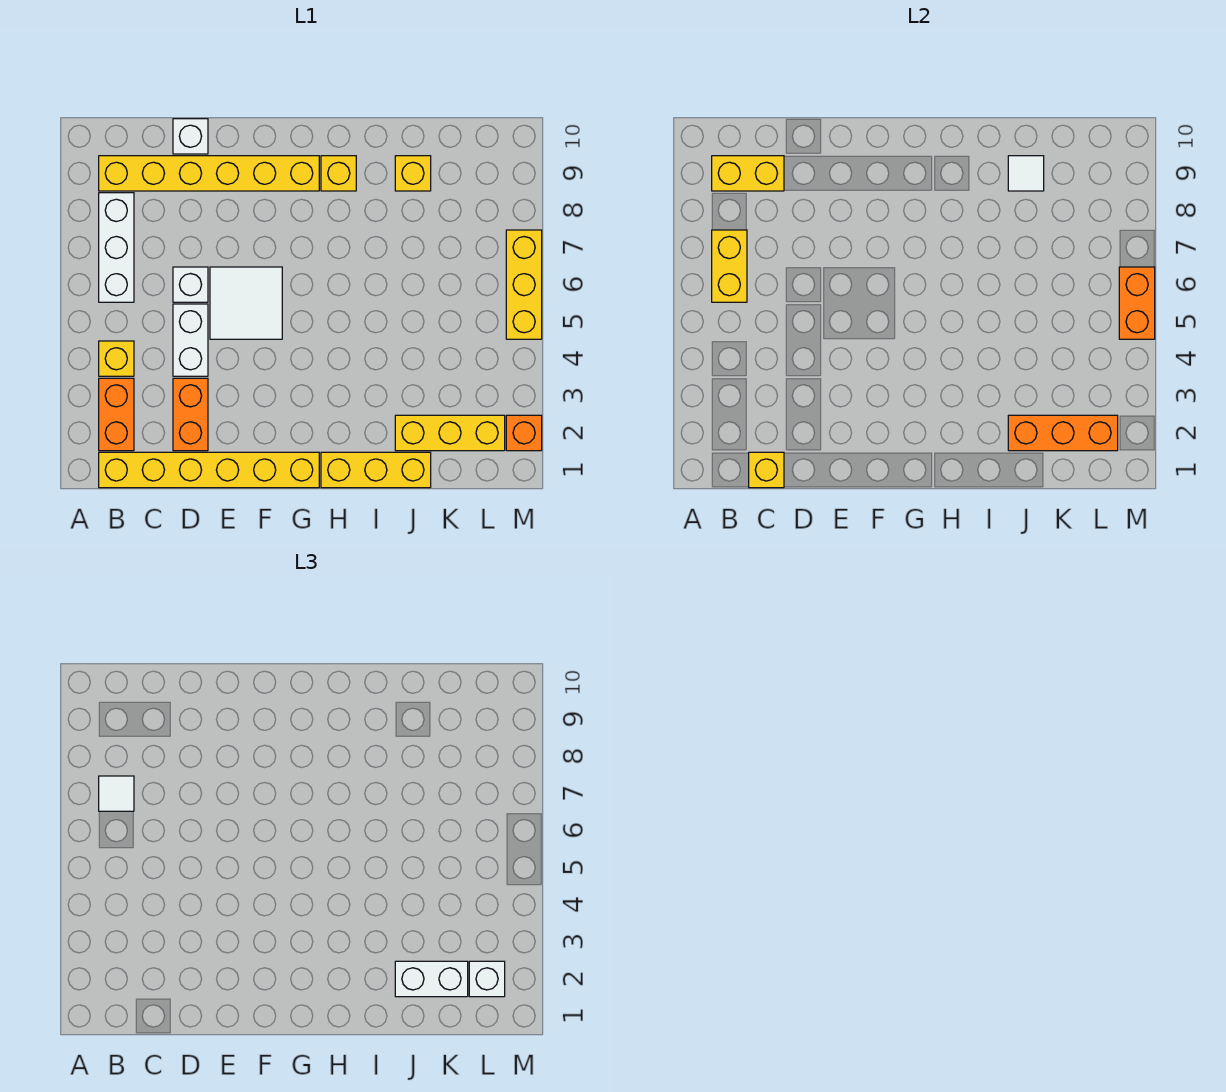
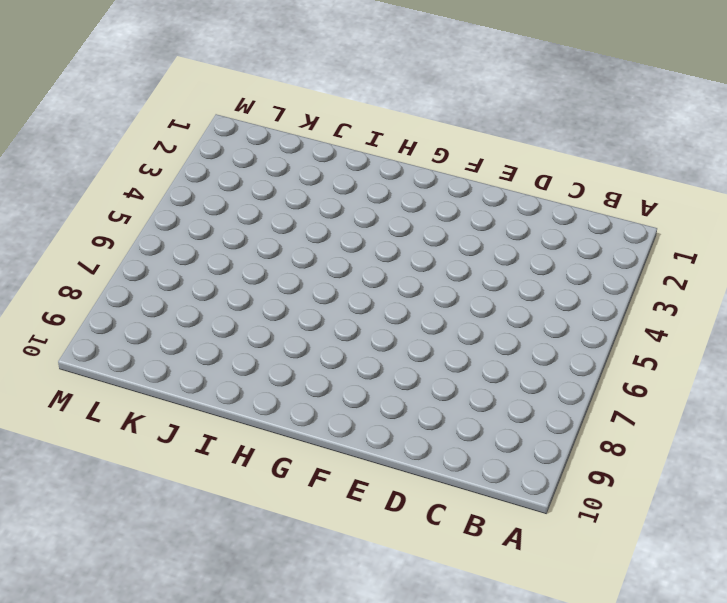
none -> yellow 1x6 brick [99,452,319,488]
none -> orange 1x2 brick [99,378,134,451]
none -> yellow 1x1 brick [99,341,134,376]

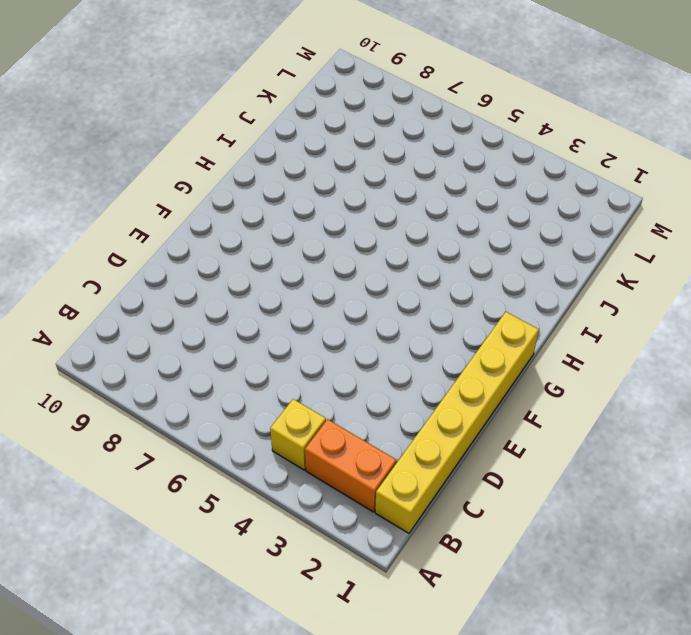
none -> white 1x3 brick [99,193,134,302]
none -> yellow 1x6 brick [99,156,319,191]
none -> orange 1x2 brick [173,378,208,451]

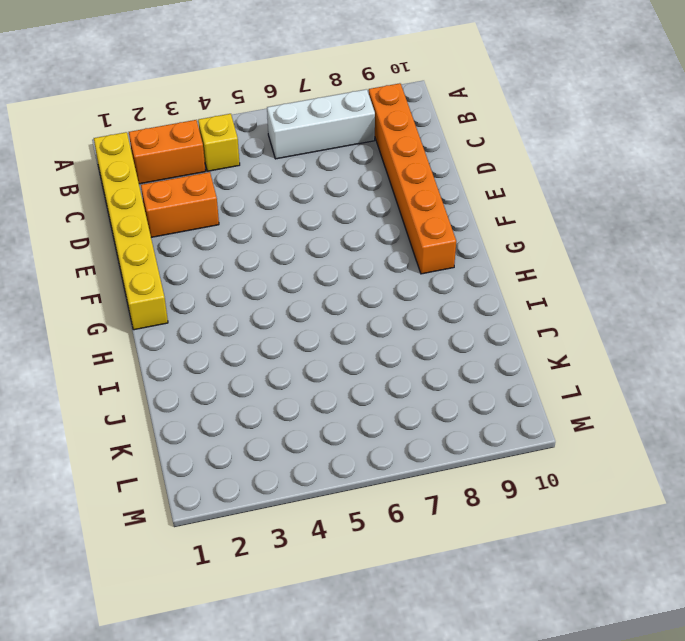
orange 1x6 brick [369,83,456,274] -> yellow 1x6 brick [99,156,319,191]
none -> white 1x2 brick [173,304,208,376]
none -> white 1x1 brick [173,267,208,302]
none -> white 1x1 brick [173,119,208,154]

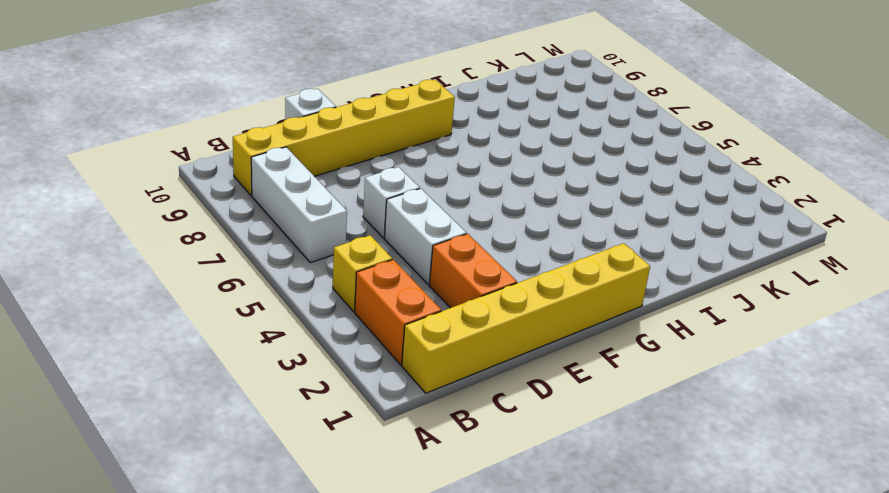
none -> white 2x2 tile [210,267,282,339]
none -> yellow 1x3 brick [321,452,431,488]
none -> yellow 1x1 brick [321,156,356,191]

